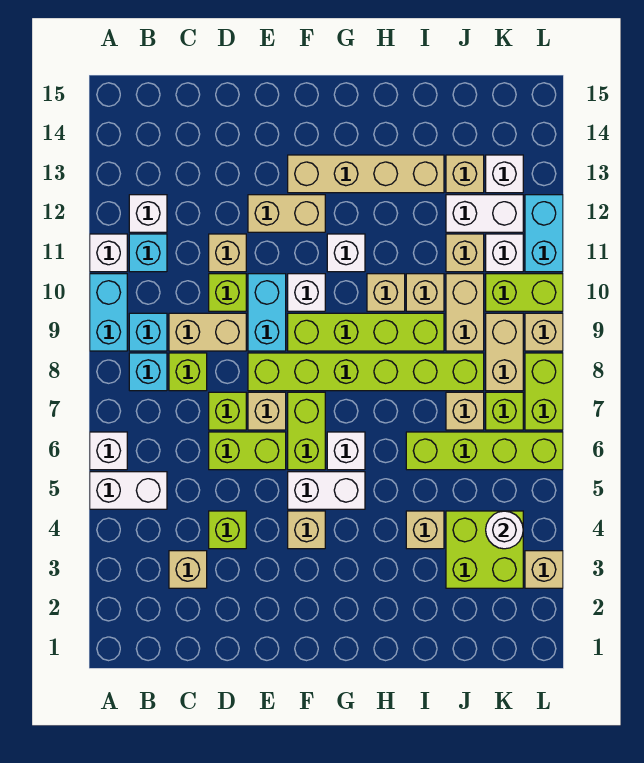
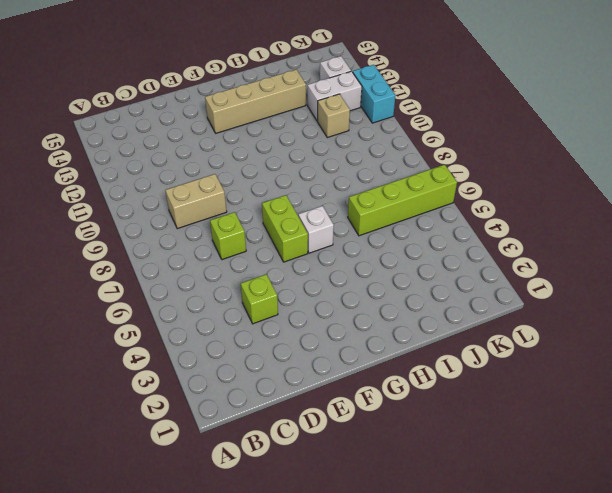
none -> white 1x2 brick [90,472,167,509]
none -> white 1x1 brick [90,432,127,470]
none -> cyan 1x2 brick [90,274,127,351]
none -> white 1x1 brick [90,234,127,272]

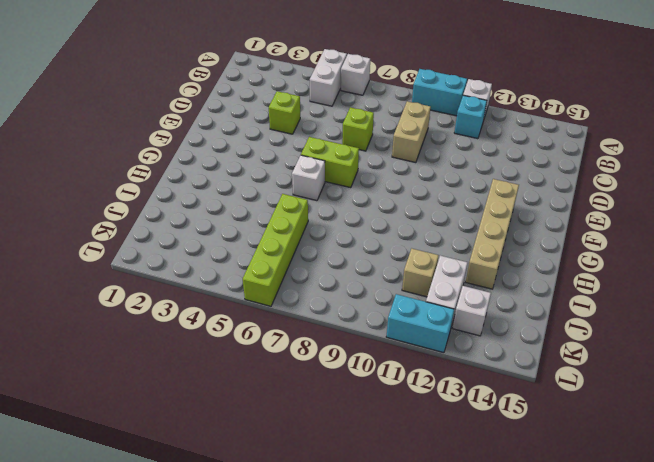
none -> cyan 1x1 brick [129,353,167,391]
none -> cyan 1x1 brick [129,313,167,351]
none -> white 1x1 brick [129,195,167,232]
none -> tan 1x1 brick [169,551,207,588]

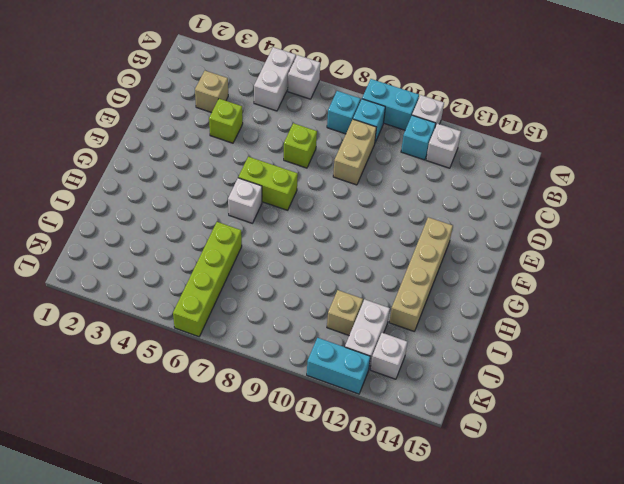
none -> lime 1x1 brick [169,353,207,391]
none -> lime 1x2 brick [209,432,286,470]
none -> lime 1x1 brick [209,274,246,311]
none -> tan 1x1 brick [209,234,246,272]

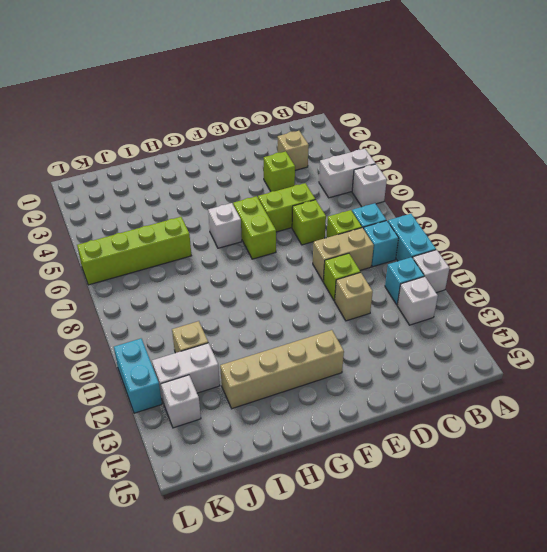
none -> tan 1x1 brick [248,392,286,430]
none -> lime 1x6 brick [248,353,484,391]
none -> cyan 1x2 brick [248,274,286,351]
none -> tan 1x2 brick [248,195,325,232]

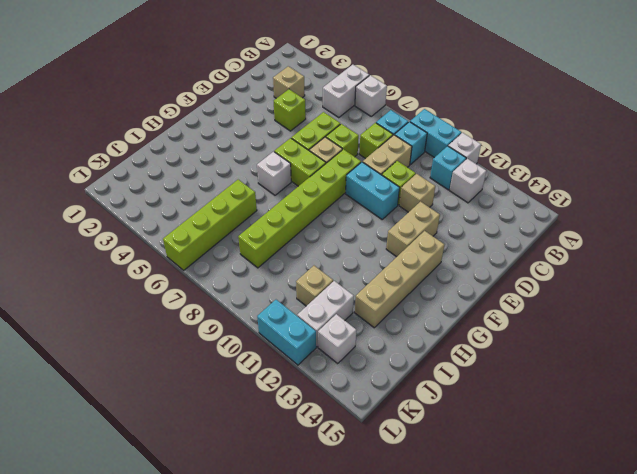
none -> tan 1x1 brick [288,511,325,549]
none -> white 1x2 brick [288,472,365,509]
none -> lime 1x4 brick [288,313,444,351]
none -> white 1x1 brick [288,274,325,311]

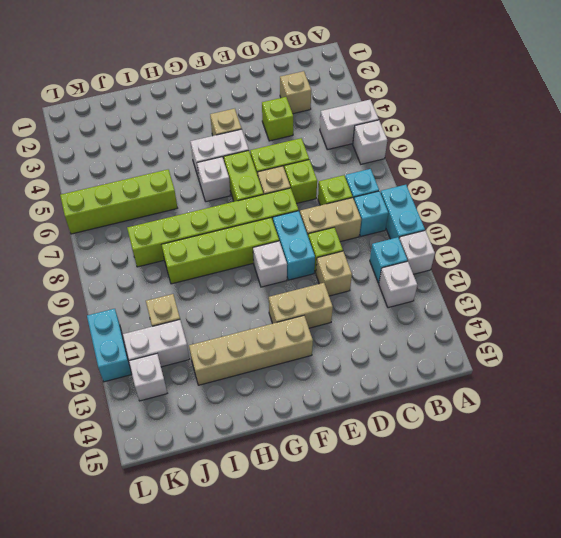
none -> white 1x1 brick [327,234,365,272]
none -> tan 1x1 brick [367,274,405,311]
none -> tan 1x1 brick [406,511,444,549]
none -> tan 1x1 brick [406,274,444,311]

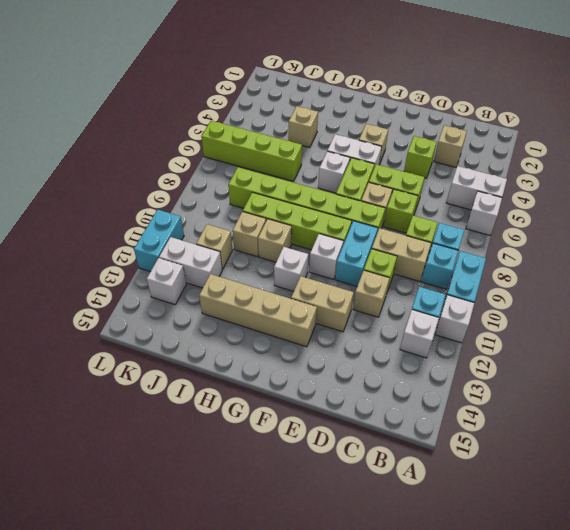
none -> lime 2x2 brick [446,511,523,588]
none -> tan 1x1 brick [446,392,484,430]
none -> tan 1x2 brick [446,274,484,351]
none -> tan 1x1 brick [446,155,484,193]

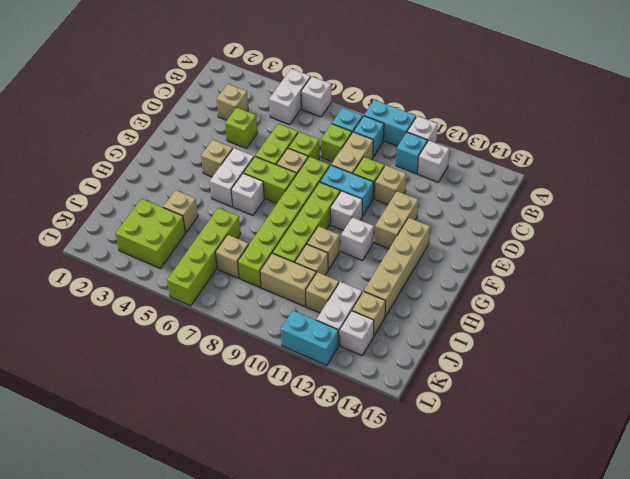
none -> lime 1x1 brick [486,392,523,430]
none -> tan 1x2 brick [486,313,523,391]
none -> lime 1x2 brick [486,274,563,311]
none -> white 1x1 brick [486,234,523,272]

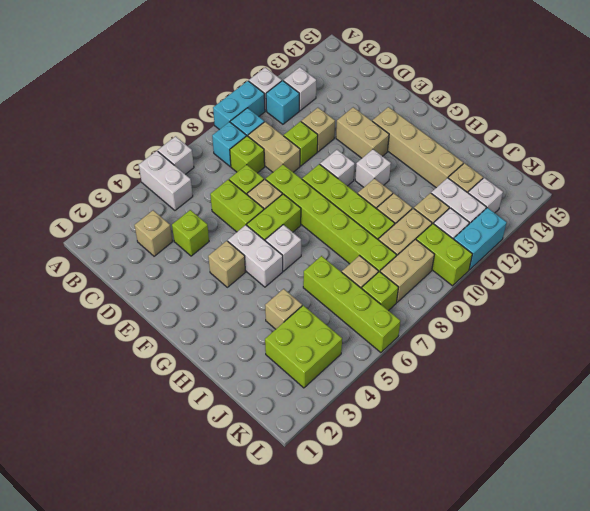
none -> cyan 1x2 brick [248,274,286,351]
none -> tan 1x1 brick [525,551,563,588]
none -> lime 1x2 brick [525,353,563,430]
none -> tan 1x1 brick [525,313,563,351]

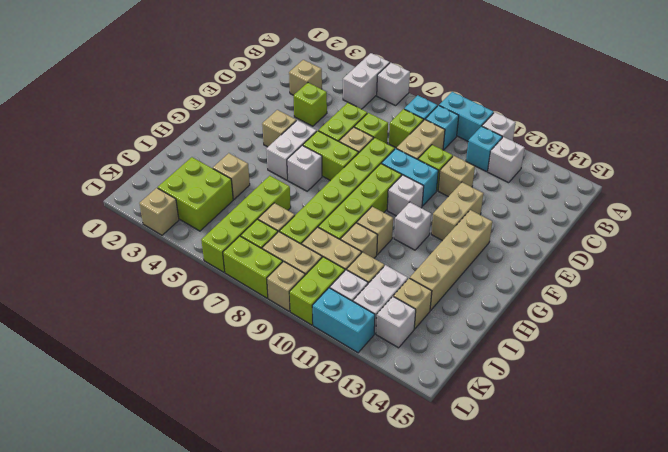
none -> white 1x1 round brick [486,511,523,549]

